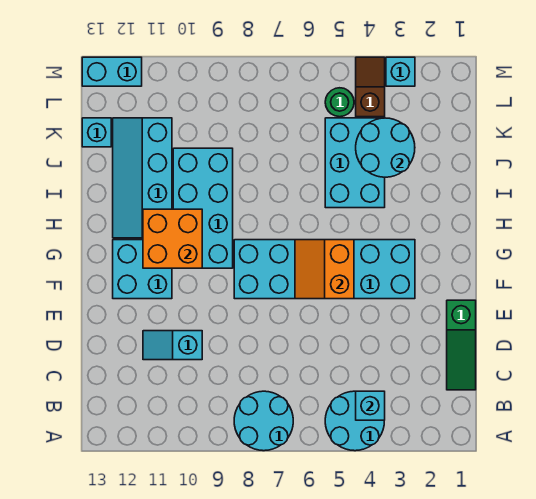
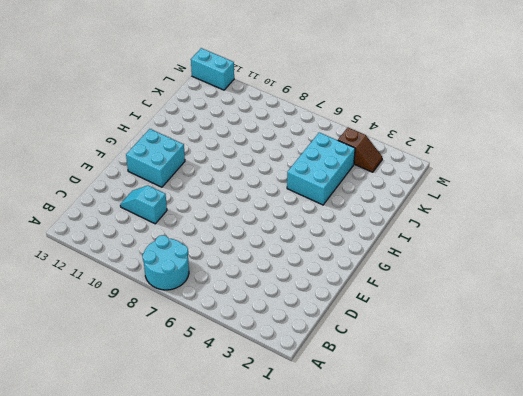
brown 1x2 slope [338,128,382,172] -> brown 1x2 slope turned to [356,57,385,117]
none -> cyan 2x2 round brick [325,391,384,451]
none -> green 1x3 slope [447,300,476,390]
none -> cyan 2x6 brick [234,240,415,299]

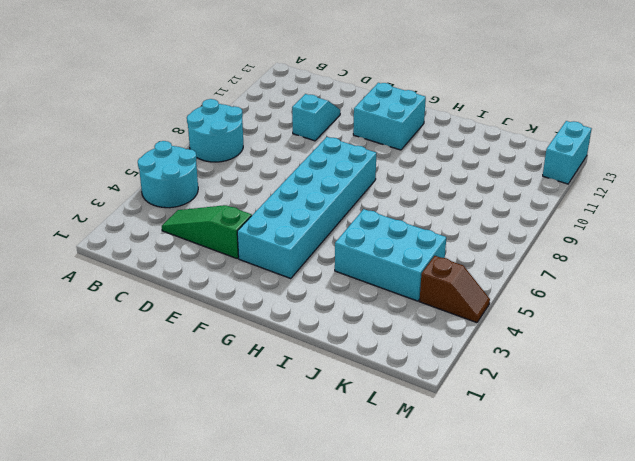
green 1x3 slope [162,205,252,258] -> green 1x3 slope moved to [447,300,476,390]
none -> cyan 2x4 brick [173,148,233,268]
none -> cyan 2x4 slope [113,118,172,238]
none -> cyan 1x1 brick [82,118,111,147]

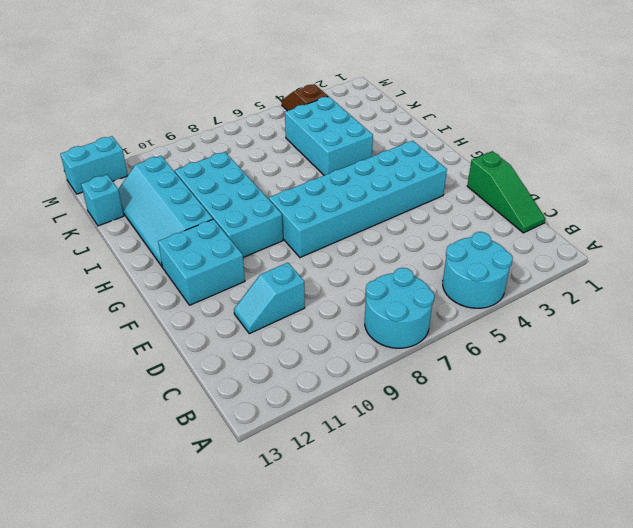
none -> green 1x1 round brick [325,88,354,117]
none -> cyan 1x1 brick [386,57,415,86]
none -> cyan 1x1 brick [356,391,385,420]

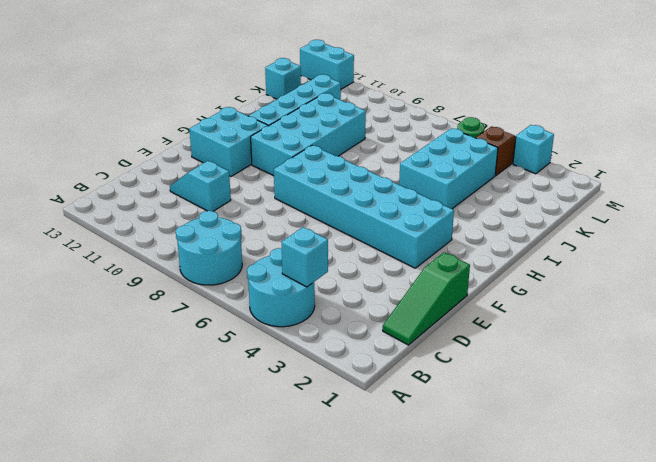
none -> orange 2x2 slope [295,240,354,299]
none -> orange 2x2 brick [143,209,202,268]
none -> cyan 2x2 round brick [356,118,415,177]

